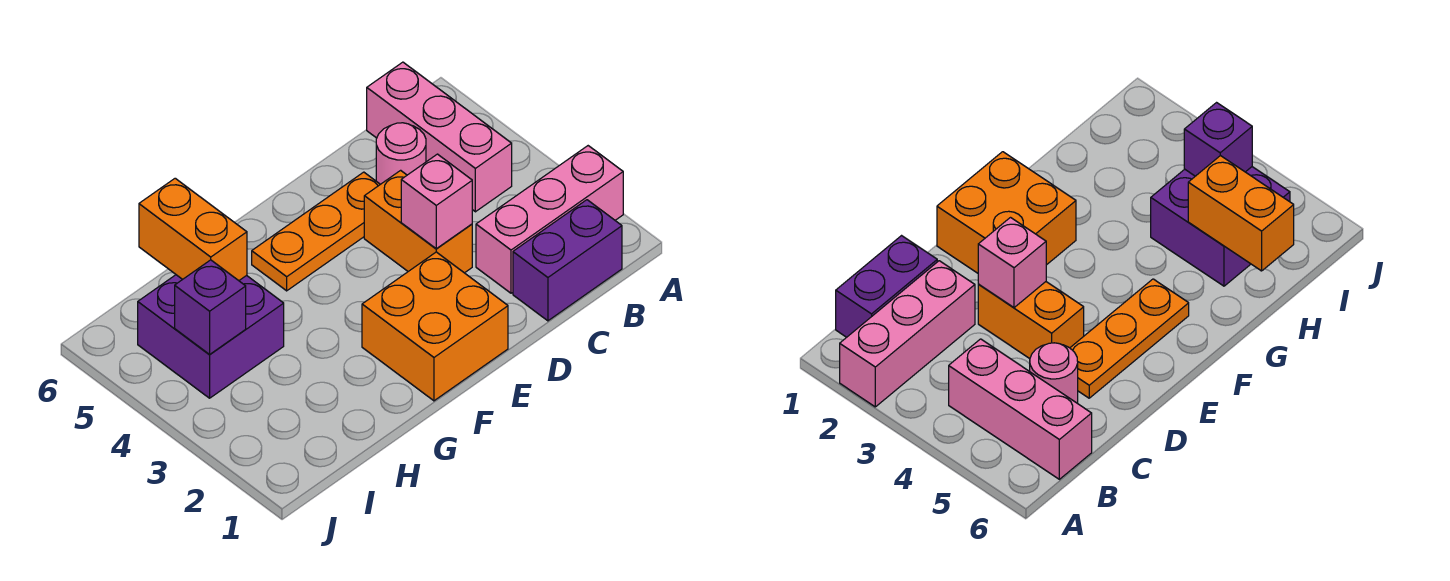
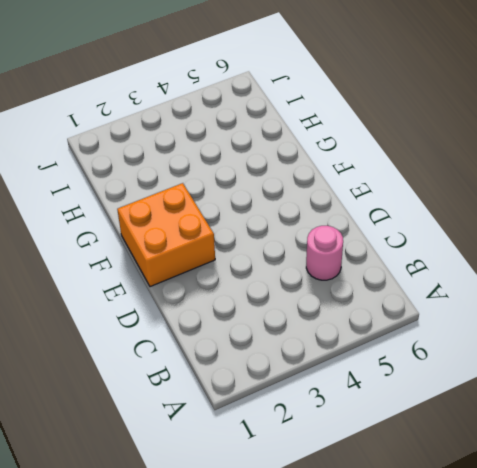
none -> pink 1x3 brick [476,146,623,293]
none -> purple 1x2 brick [513,200,622,321]

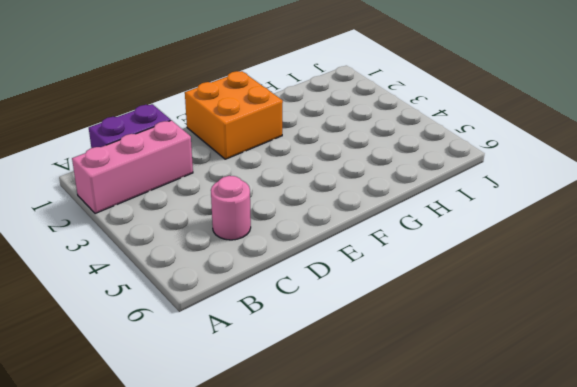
none -> pink 1x3 brick [367,62,512,212]
none -> orange 1x2 brick [364,170,472,273]

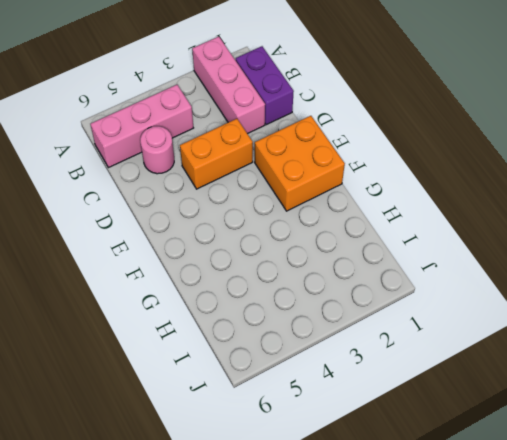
none -> orange 1x3 plate [252,172,380,291]
none -> purple 2x2 brick [138,275,284,398]

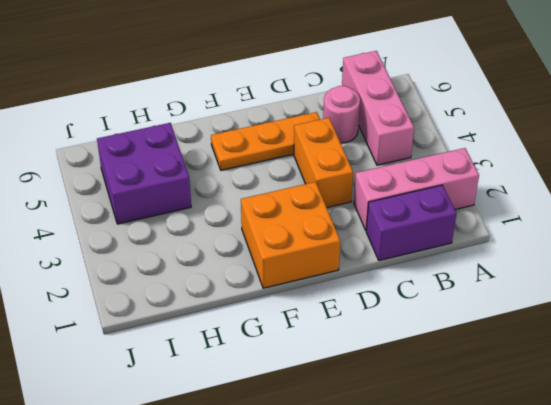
none -> pink 1x1 brick [401,154,472,249]
none -> orange 1x2 brick [139,178,247,281]

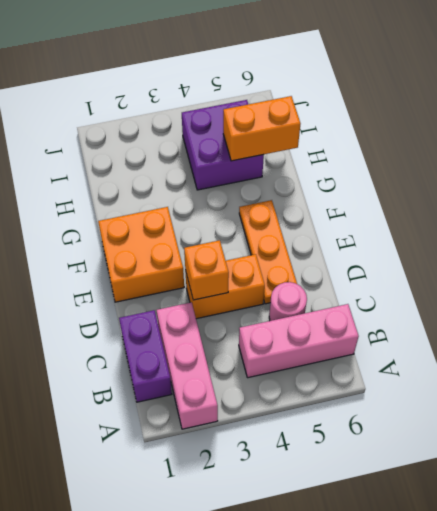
orange 1x1 brick [184,240,229,300] -> pink 1x1 brick [401,154,472,249]
none -> purple 1x1 brick [175,260,246,355]

